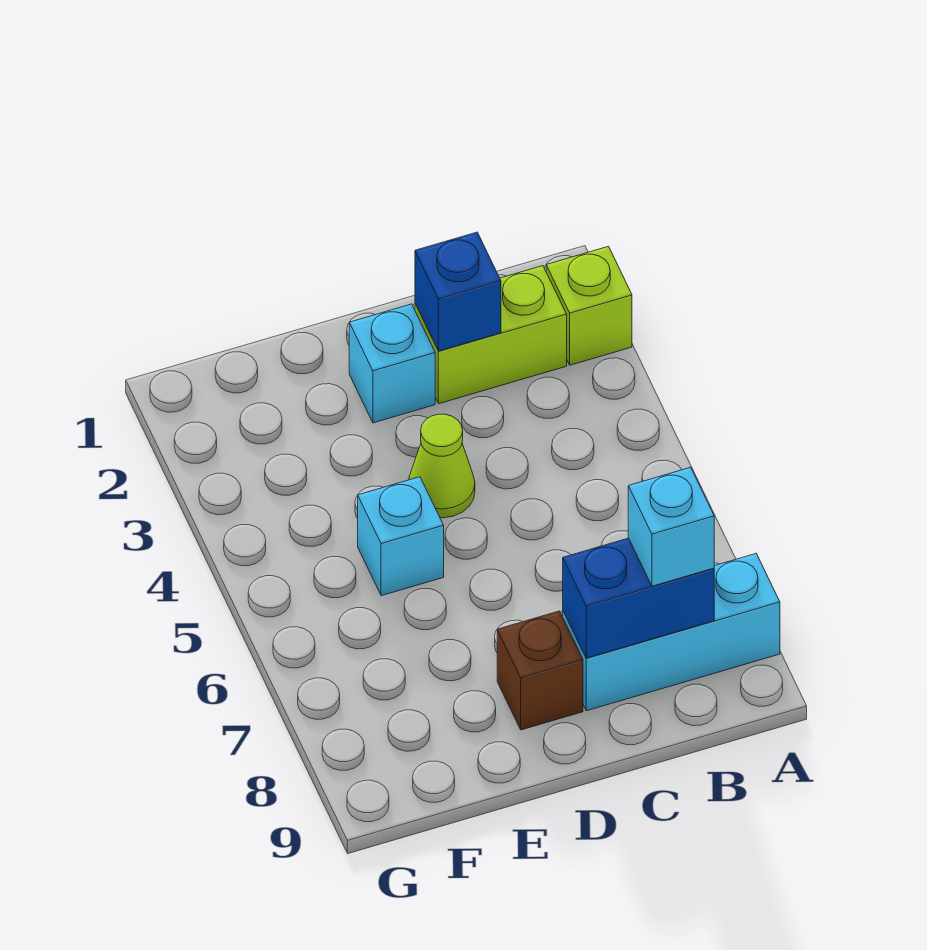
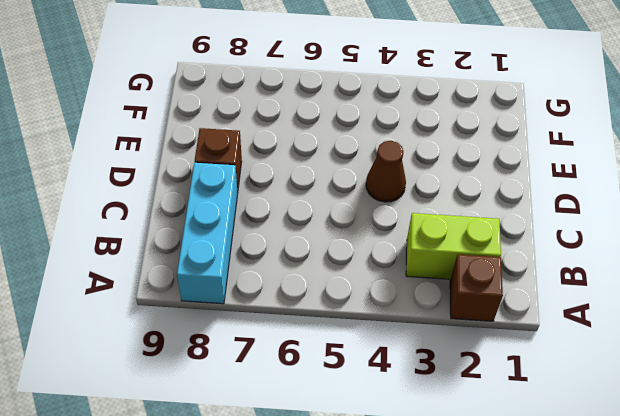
brown 1x1 brick [450,255,503,321] -> lime 1x1 brick [546,246,632,365]
lime 1x2 brick [406,213,501,279] -> lime 1x2 brick turned to [415,266,567,404]
brown 1x1 cone [366,141,406,202] -> lime 1x1 cone [409,414,475,518]
none -> cyan 1x1 brick [349,304,435,423]
none -> cyan 1x1 brick [358,477,444,596]

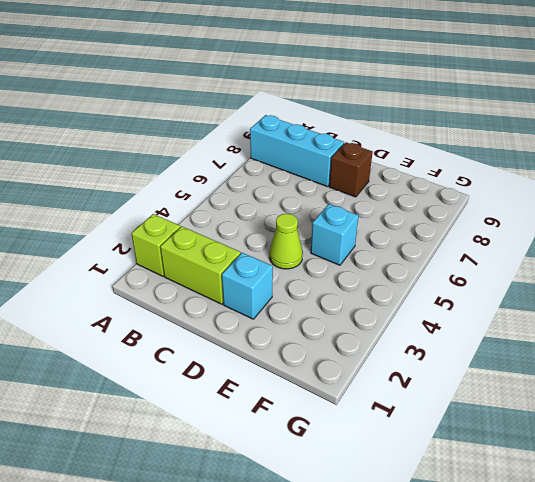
none -> blue 1x2 brick [563,538,714,658]
none -> blue 1x1 brick [415,232,501,351]

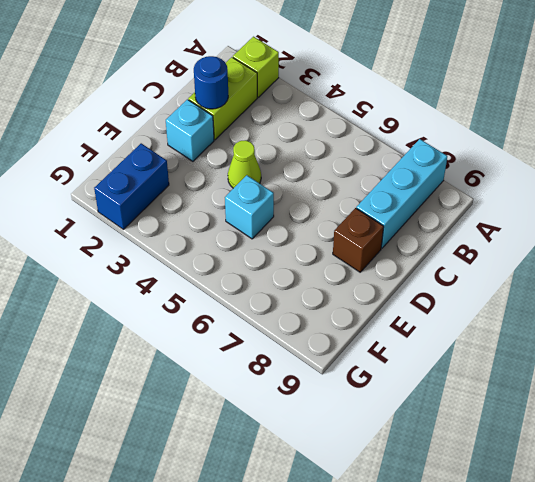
blue 1x1 round brick [194,56,228,109] -> blue 1x1 brick [415,232,501,351]
blue 1x2 brick [94,143,169,229] -> blue 1x2 brick moved to [563,538,714,658]
none -> cyan 1x1 brick [628,467,714,586]

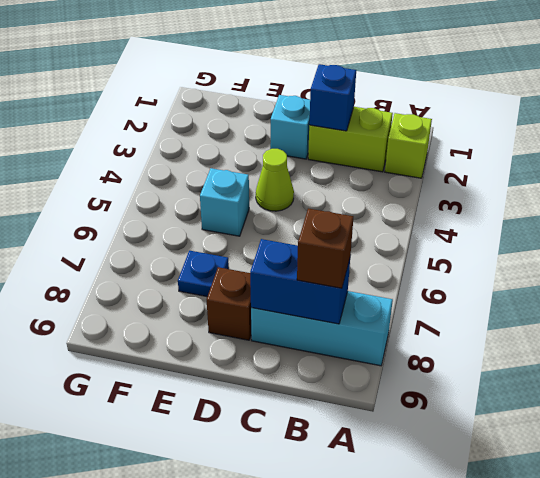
brown 1x1 brick [297,208,353,288] -> cyan 1x1 brick [628,467,714,586]
blue 1x1 plate [178,251,229,297] -> none

